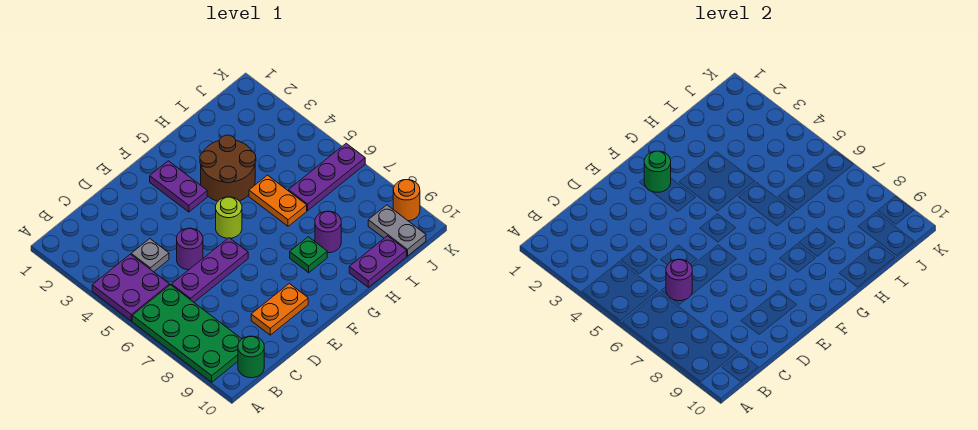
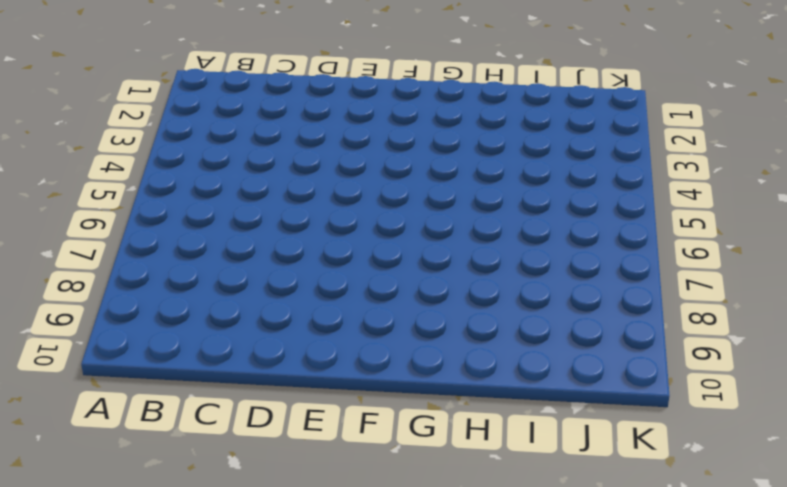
none -> purple 2x2 plate [92,254,170,321]
none -> green 2x4 plate [132,285,241,382]
none -> green 1x1 round brick [238,336,264,378]

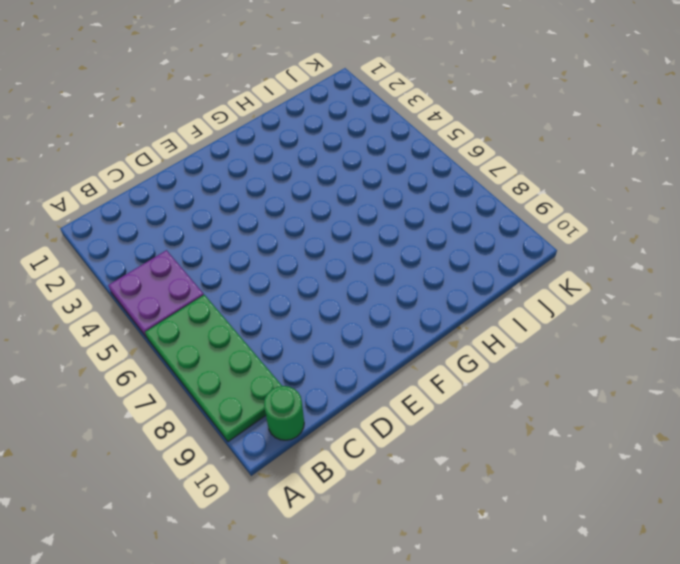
none -> grey 1x1 plate [131,239,169,272]
none -> purple 1x3 plate [171,238,248,302]
none -> purple 1x1 round brick [177,228,203,270]

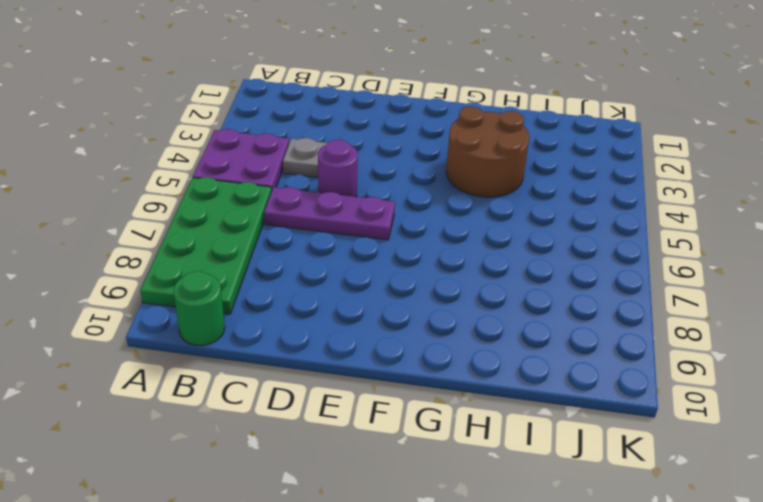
none -> orange 1x2 plate [251,283,308,335]
none -> purple 1x2 plate [150,161,207,212]
none -> lime 1x1 round brick [216,197,242,238]

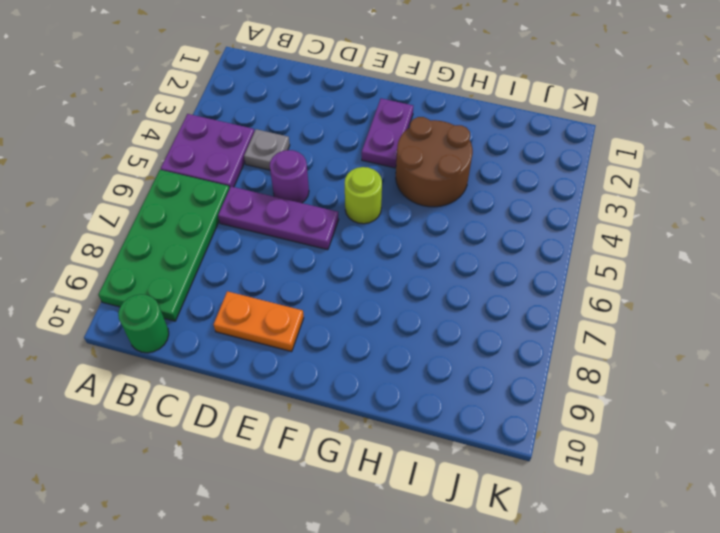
none -> green 1x1 plate [290,237,327,273]
none -> orange 1x2 plate [249,175,307,226]
none -> purple 1x1 round brick [315,211,341,253]

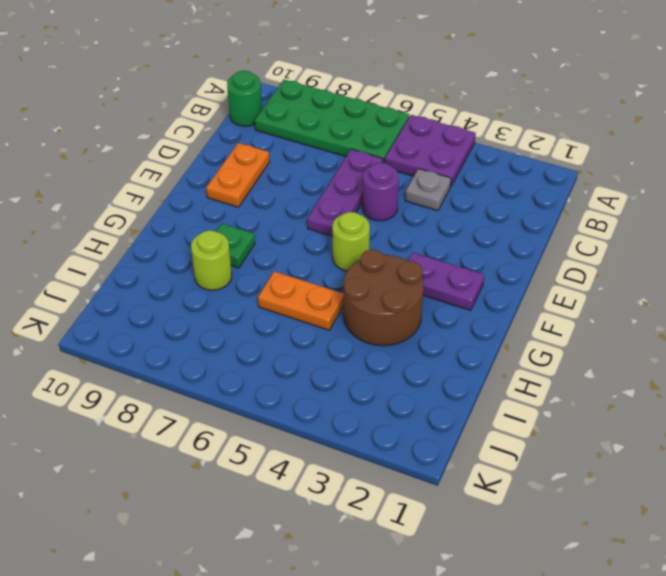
lime 1x1 round brick [191,230,232,290] -> purple 1x1 round brick [315,211,341,253]
none -> purple 1x2 plate [349,236,407,287]
none -> purple 1x3 plate [289,143,365,211]
none -> grey 1x2 plate [368,205,426,256]

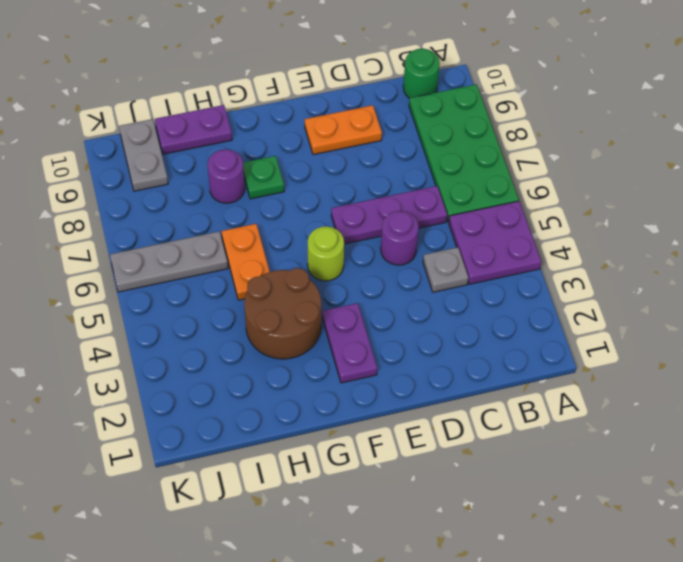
grey 1x3 plate [110,231,228,292] -> purple 1x3 plate [289,143,365,211]
none -> orange 1x1 round brick [393,180,420,221]
none -> purple 1x1 round brick [666,259,692,301]
none -> green 1x1 round brick [644,151,671,192]

